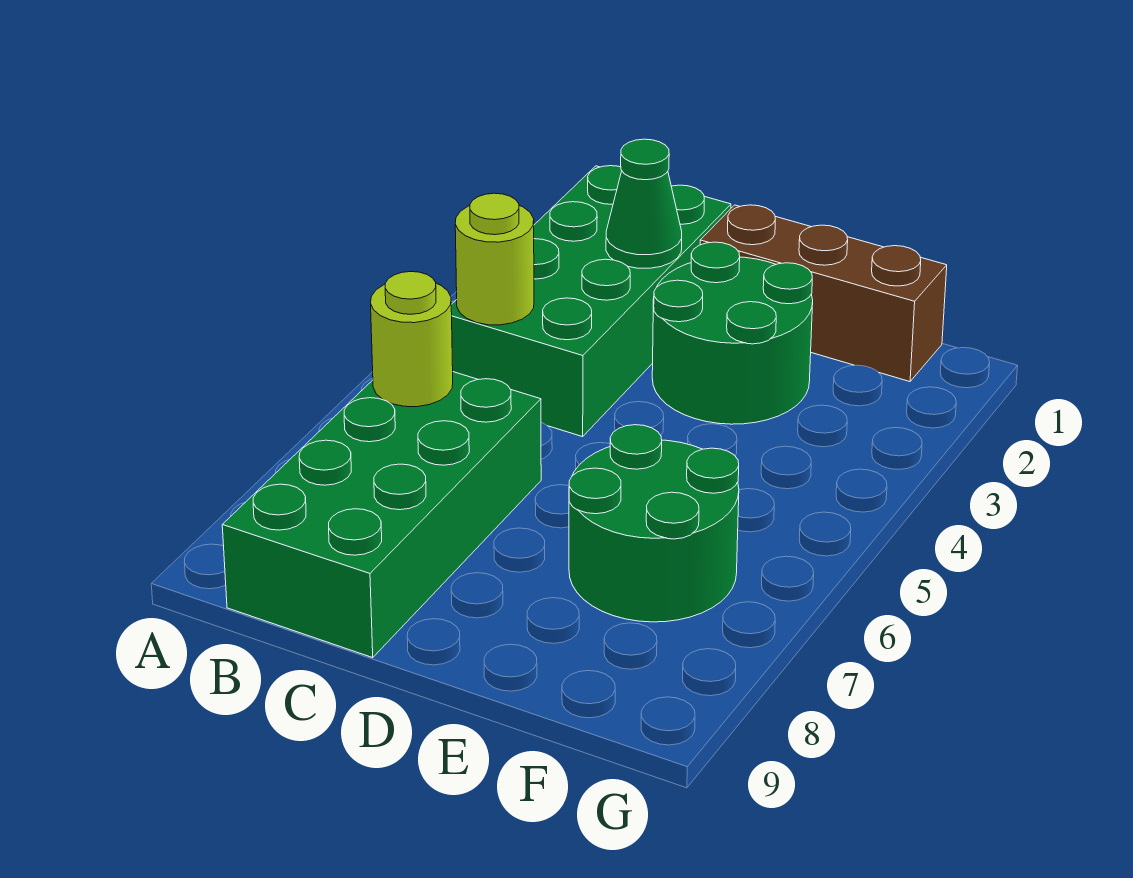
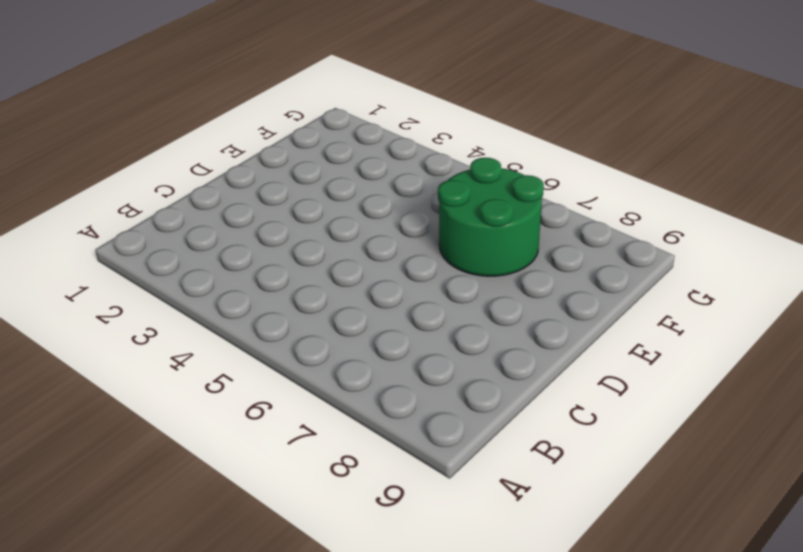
none -> green 2x4 brick [451,166,731,437]
none -> green 2x4 brick [222,372,541,658]

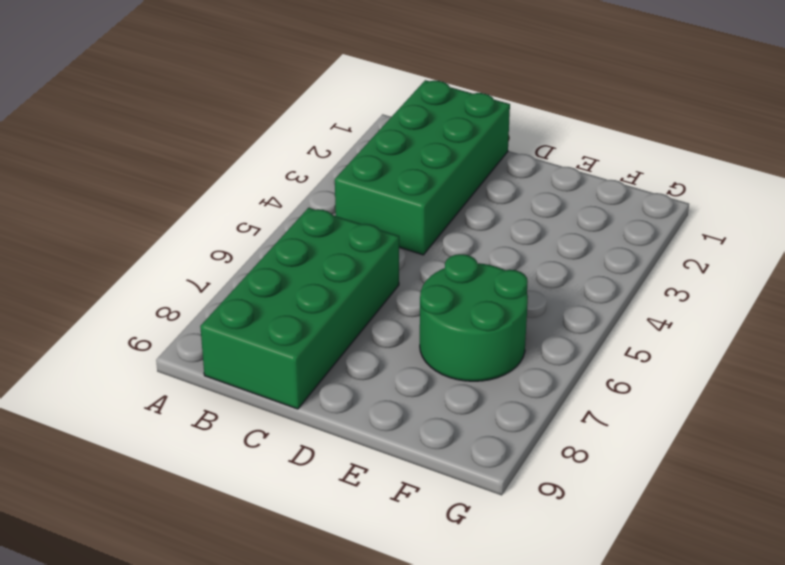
none -> brown 1x3 brick [700,205,947,382]
none -> green 2x2 round brick [652,242,813,424]

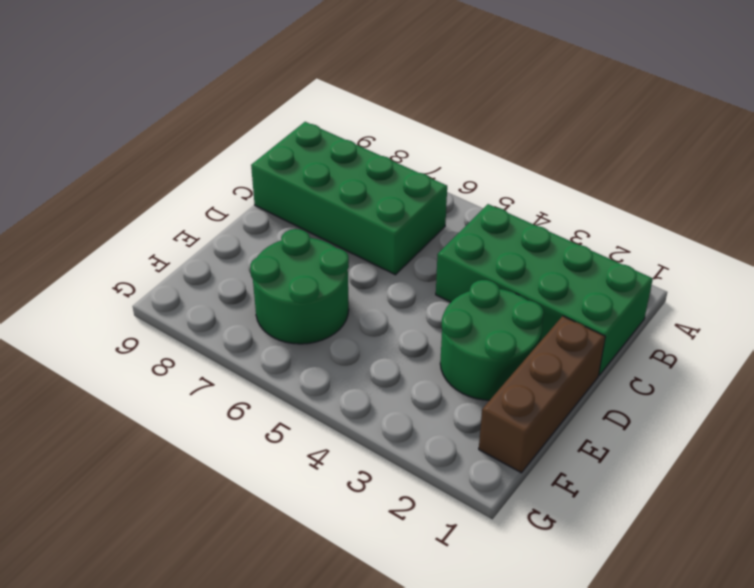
none -> lime 1x1 round brick [455,193,534,325]
none -> lime 1x1 round brick [371,272,453,407]

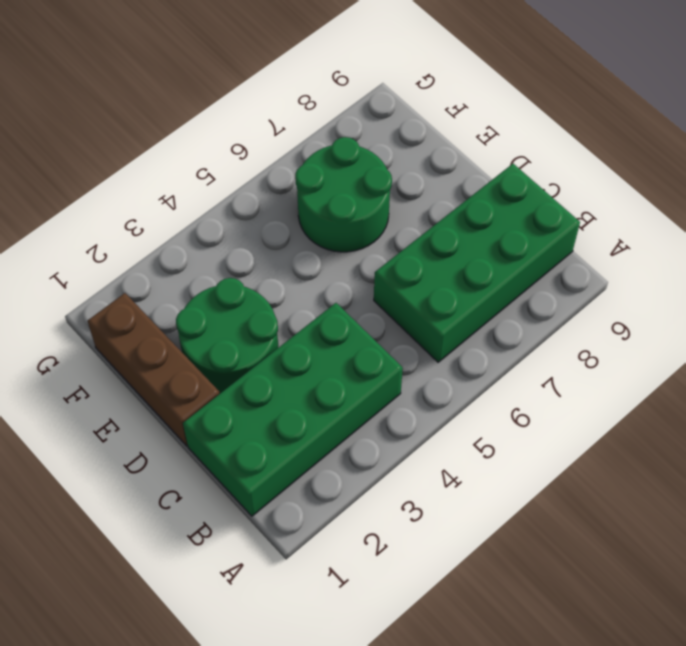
none -> lime 1x1 round brick [455,193,534,325]
none -> lime 1x1 round brick [371,272,453,407]

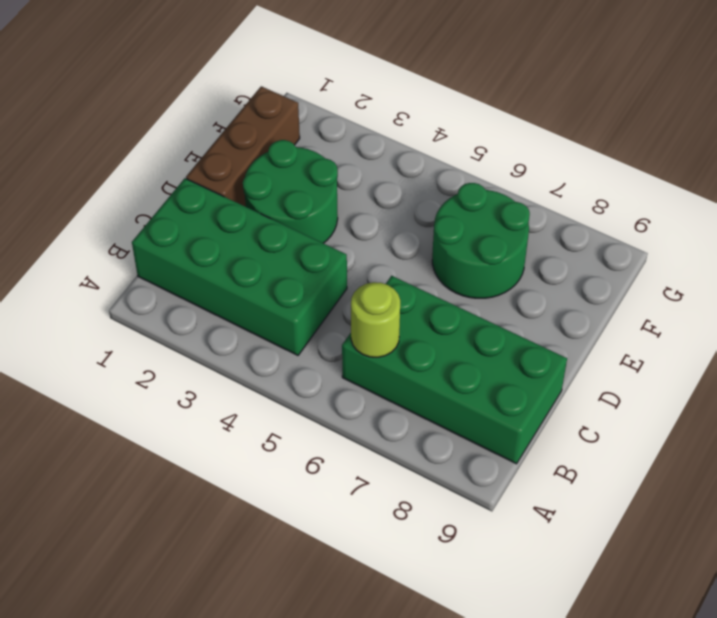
none -> lime 1x1 round brick [455,193,534,325]
none -> green 1x1 cone [606,139,682,268]

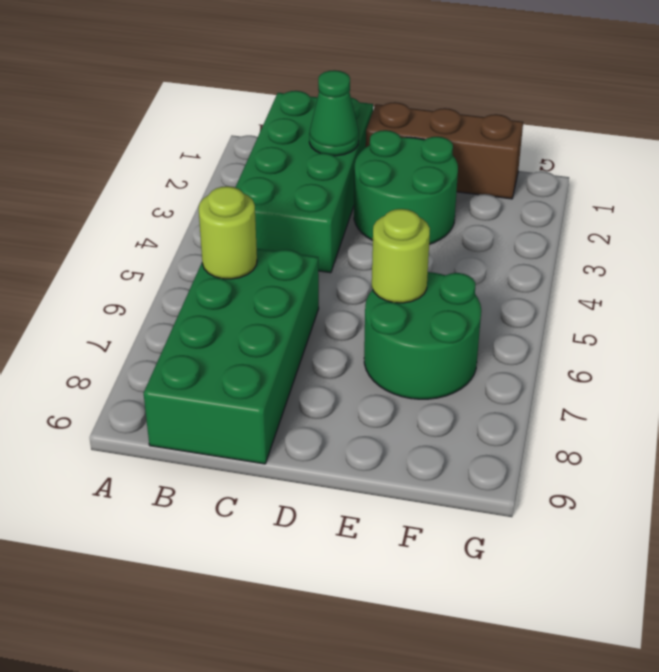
lime 1x1 round brick [372,209,430,303] -> lime 1x1 round brick moved to [455,193,534,325]

